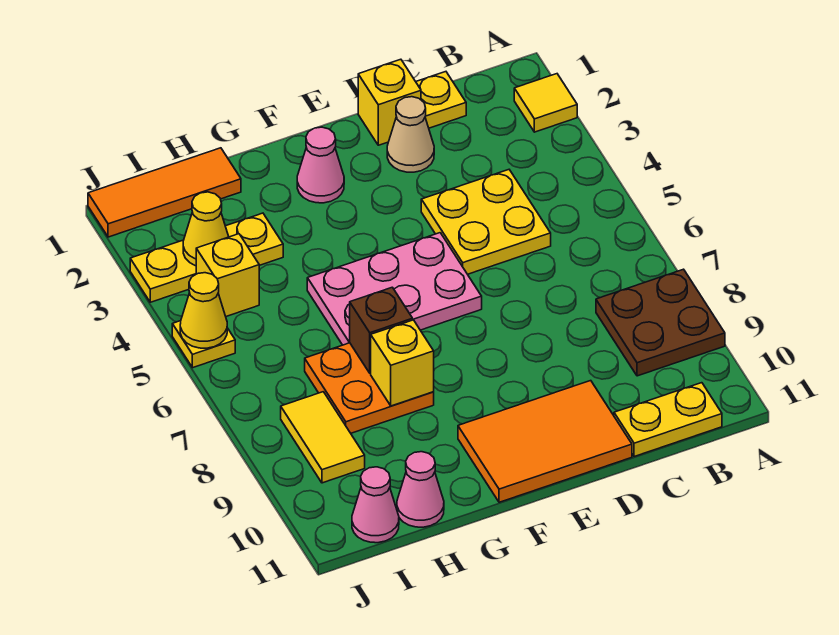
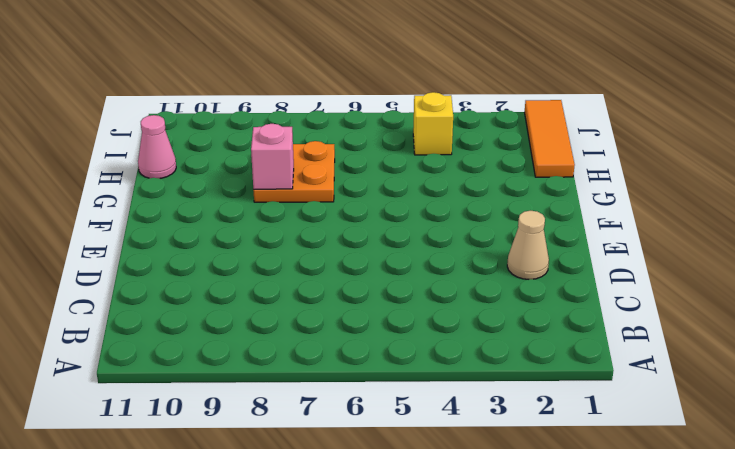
pink 1x1 brick [251,124,294,189] -> yellow 1x1 brick [371,320,434,406]
none -> yellow 1x1 tile [514,74,577,132]
none -> brown 2x2 plate [596,269,725,376]
none -> yellow 1x2 plate [614,383,722,457]

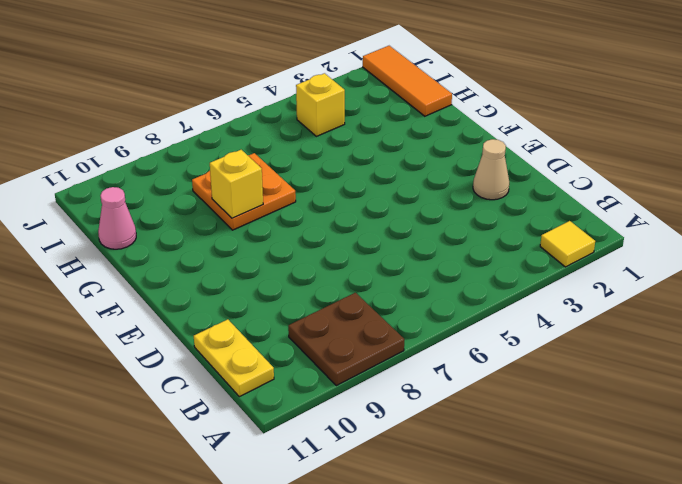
none -> yellow 1x1 plate [416,72,466,128]
none -> yellow 2x2 plate [421,170,551,274]
none -> yellow 1x1 brick [358,59,421,145]

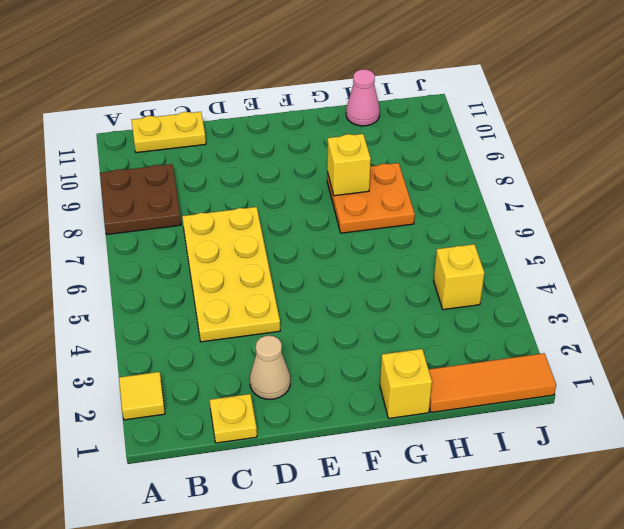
yellow 2x4 plate [182,207,280,342] -> yellow 2x2 plate [421,170,551,274]
yellow 1x1 brick [380,349,432,418] -> yellow 1x1 brick moved to [358,59,421,145]
none -> orange 2x3 tile [458,381,632,502]
none -> pink 2x3 plate [307,233,482,345]
none -> pink 1x1 cone [297,127,344,203]

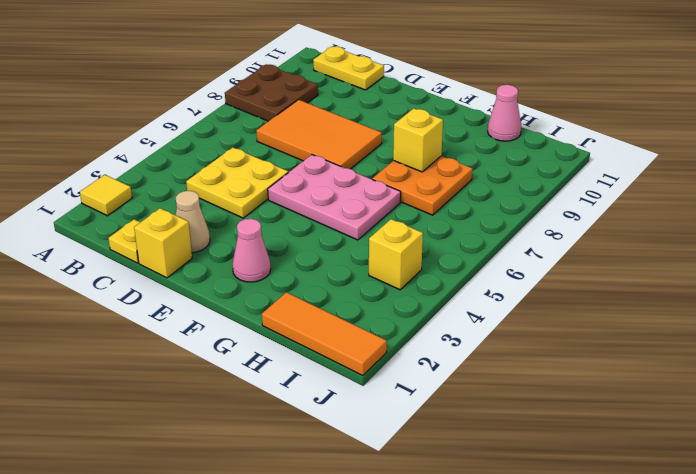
orange 2x3 tile [256,100,382,169] -> orange 2x3 tile moved to [458,381,632,502]
none -> yellow 1x3 plate [130,213,283,302]
none -> yellow 1x2 tile [281,392,365,483]
none -> pink 1x1 cone [352,467,399,543]

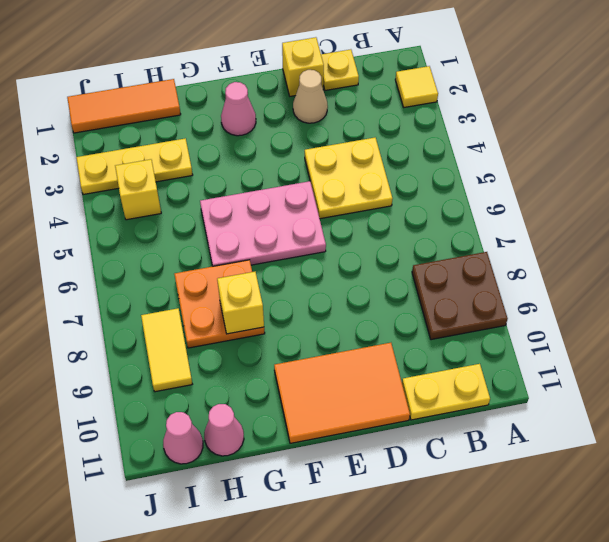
none -> yellow 1x1 plate [172,321,235,368]
none -> brown 1x1 brick [350,287,413,373]
none -> yellow 1x1 cone [183,192,229,266]

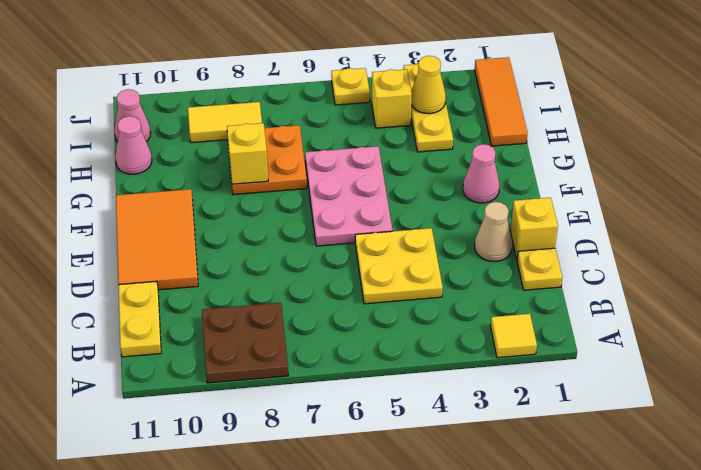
none -> brown 1x1 brick [350,287,413,373]
none -> yellow 1x1 cone [180,273,227,348]

